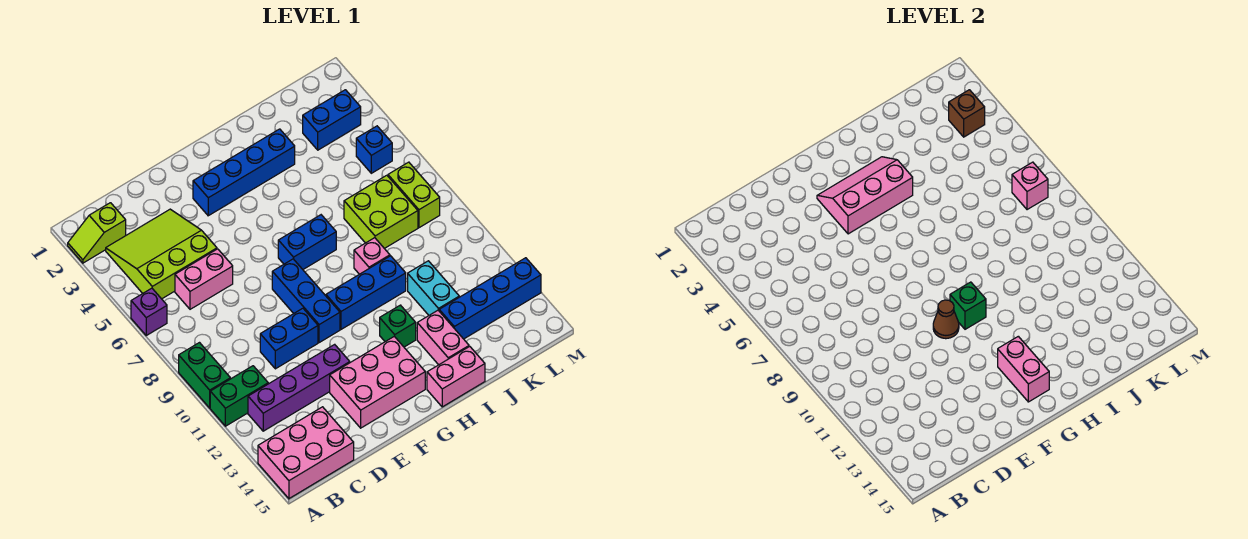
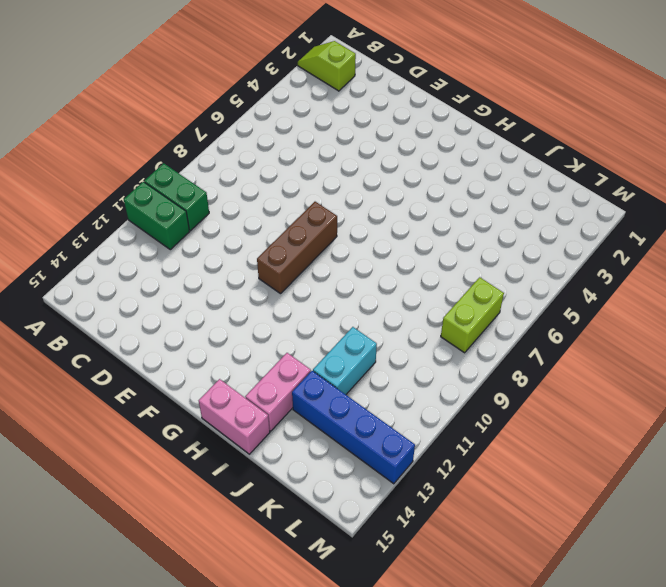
green 1x2 brick [144,163,209,231] -> green 1x2 brick turned to [179,343,230,408]
brown 1x3 brick [257,202,337,294] -> blue 1x3 brick [272,259,340,343]
none -> purple 1x1 brick [131,288,167,335]
none -> pink 2x3 brick [258,407,354,498]
none -> lime 3x3 slope [106,209,217,299]
none -> purple 1x4 brick [248,344,350,431]

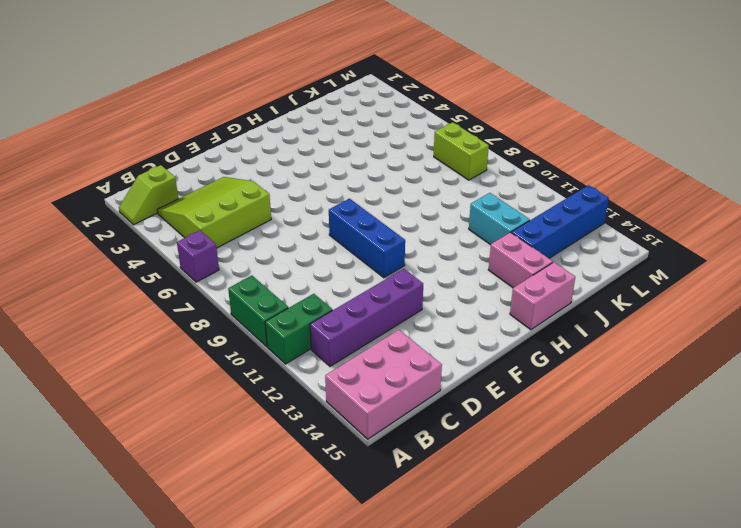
none -> pink 1x2 brick [175,249,233,309]
none -> blue 1x2 brick [260,308,318,369]
none -> pink 2x3 brick [330,336,425,428]
none -> blue 1x4 brick [193,129,295,216]

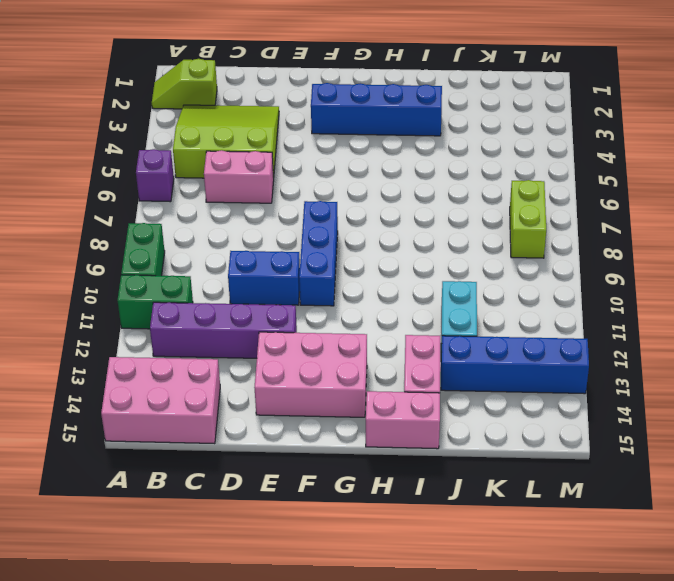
none -> blue 1x2 brick [278,215,336,269]
none -> blue 1x3 brick [326,256,406,329]
none -> green 1x1 brick [380,305,416,347]
none -> pink 1x1 brick [354,238,390,274]

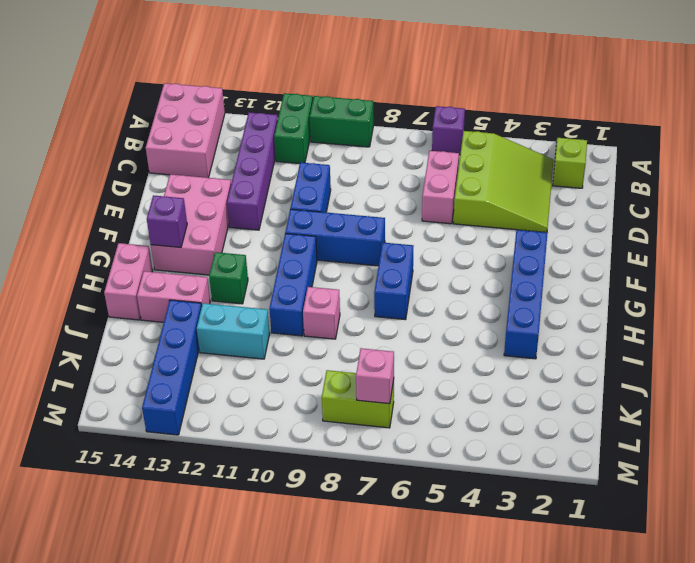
purple 1x1 brick [147,195,187,247] -> pink 1x2 brick [998,336,1049,402]
none -> lime 2x2 brick [344,175,418,249]
none -> blue 1x2 brick [303,90,361,150]
none -> blue 1x1 brick [356,126,392,173]
none -> pink 2x3 slope [817,157,913,234]

